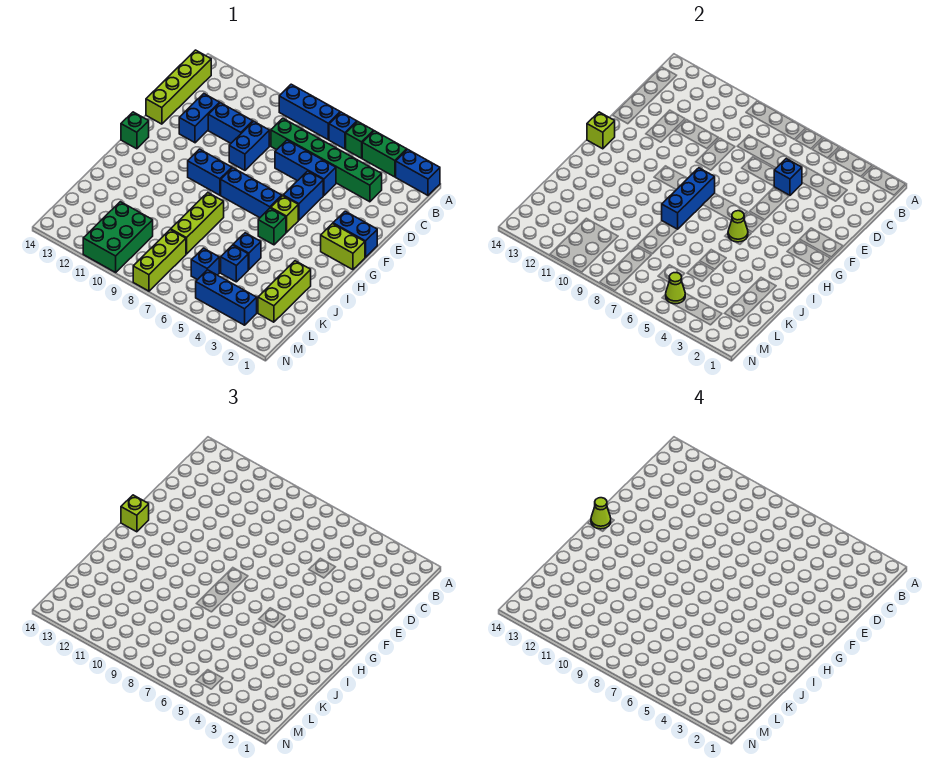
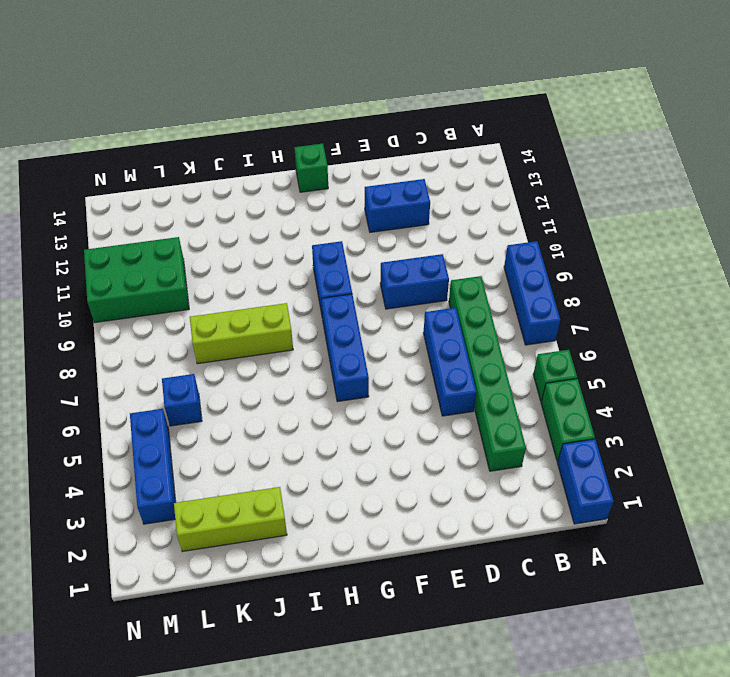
none -> blue 1x1 brick [329,112,357,149]
none -> lime 1x4 brick [146,50,211,124]
none -> blue 1x2 brick [208,103,253,143]
none -> blue 1x2 brick [283,171,323,220]

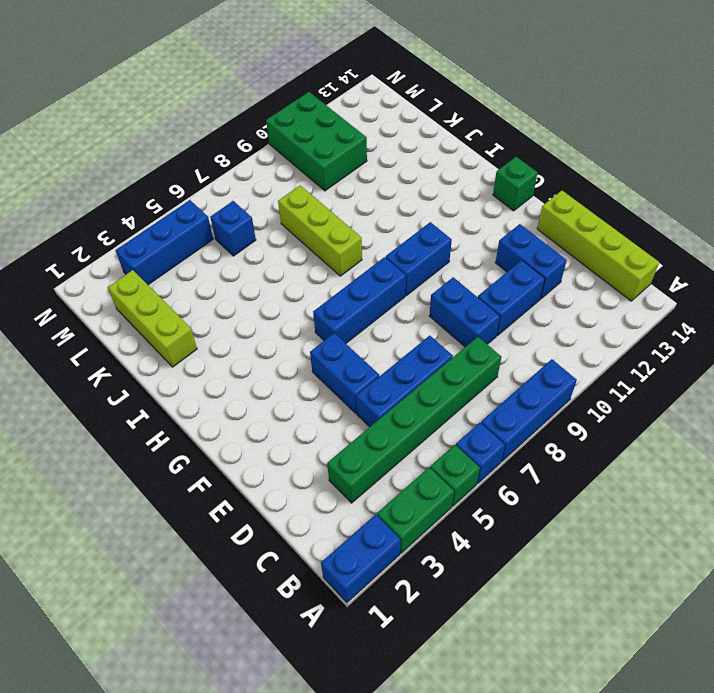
none -> blue 1x2 brick [333,211,377,257]
none -> lime 1x2 brick [321,224,365,270]
none -> lime 1x1 brick [271,196,298,233]
none -> green 1x1 brick [258,208,286,245]

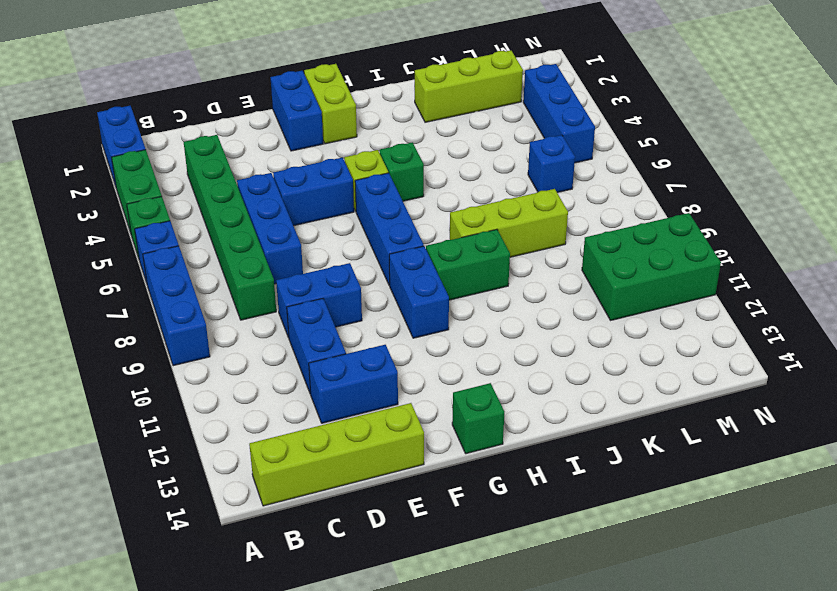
green 1x2 brick [426,229,510,300] -> none
none -> blue 1x1 brick [233,233,261,270]
none -> blue 1x1 brick [221,245,248,282]
none -> lime 1x3 brick [133,230,186,291]
none -> blue 1x1 brick [774,159,802,195]

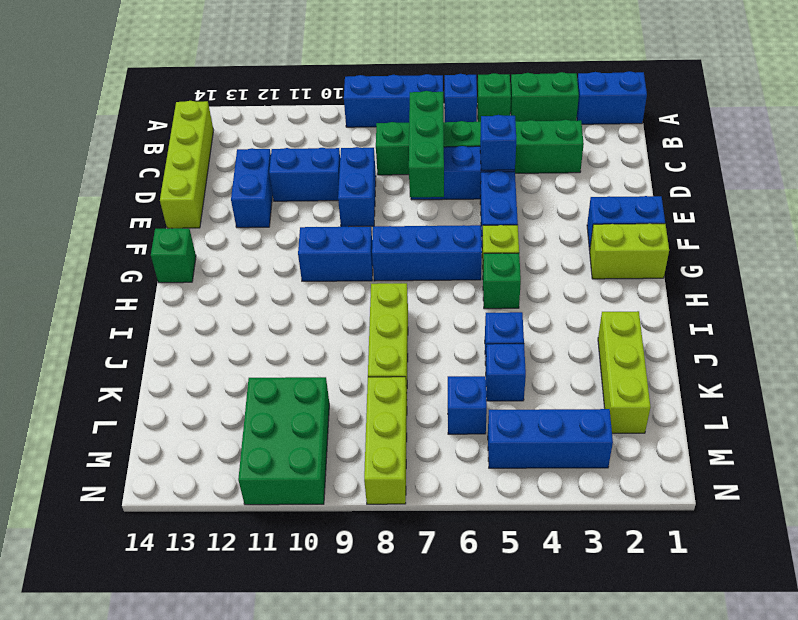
green 1x3 brick [409,91,444,197] -> none
none -> blue 1x3 brick [662,168,715,229]
none -> lime 1x1 brick [587,112,615,149]
none -> lime 1x1 cone [728,211,748,242]
none -> lime 1x1 cone [666,273,685,304]

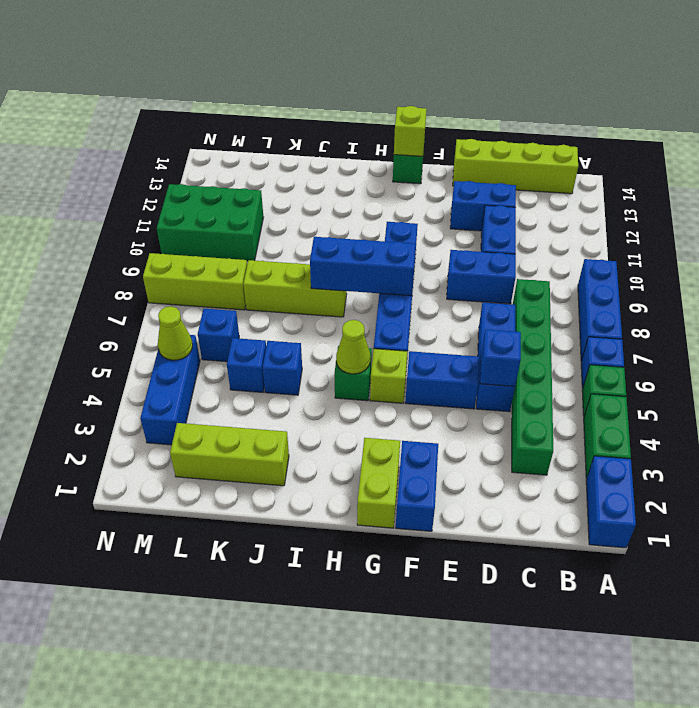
none -> lime 1x1 brick [121,495,149,532]
none -> lime 1x1 cone [591,498,611,529]

